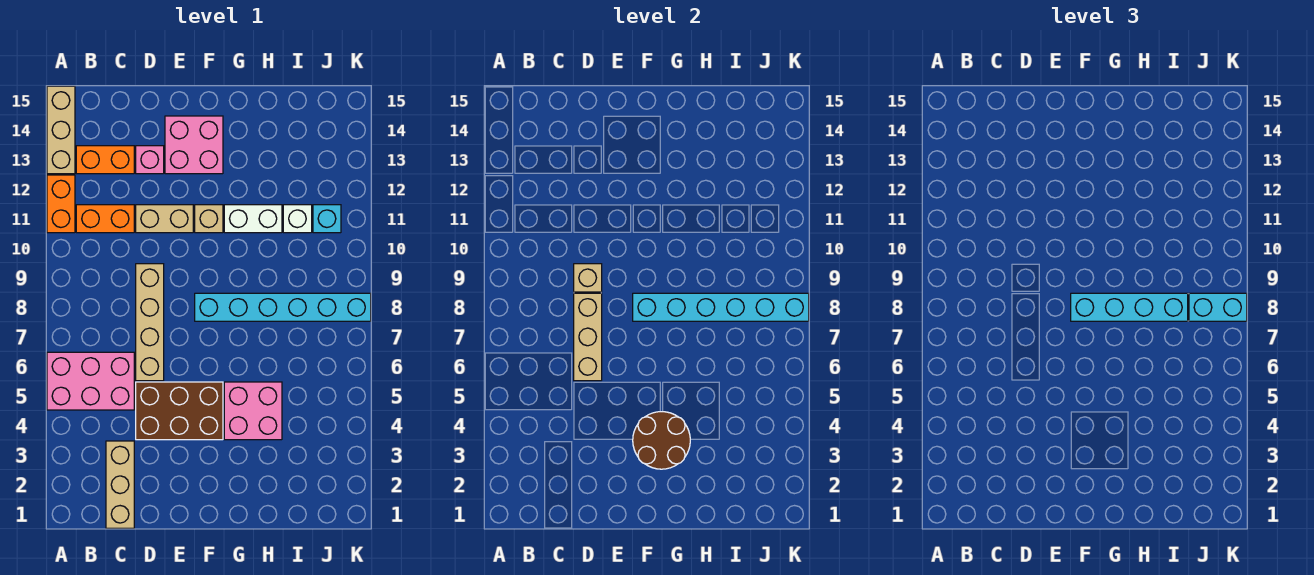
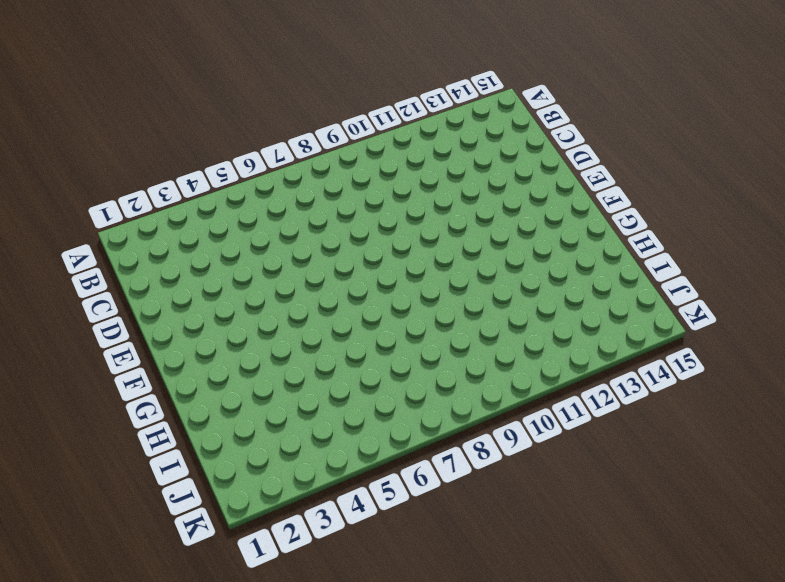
none -> pink 2x3 brick [47,352,134,410]
none -> orange 1x2 brick [47,175,75,233]
none -> tan 1x3 brick [47,86,75,174]

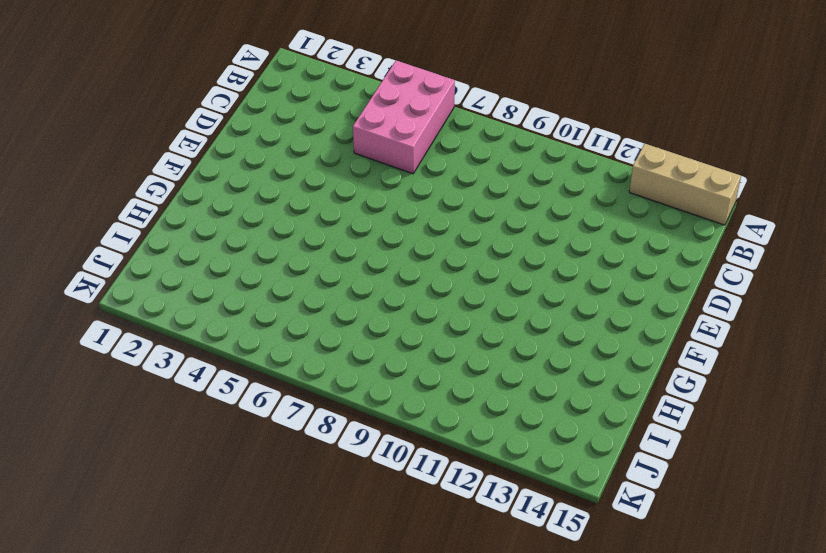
none -> orange 1x2 brick [47,175,75,233]
none -> orange 1x2 brick [76,205,134,233]
none -> orange 1x2 brick [76,146,134,174]

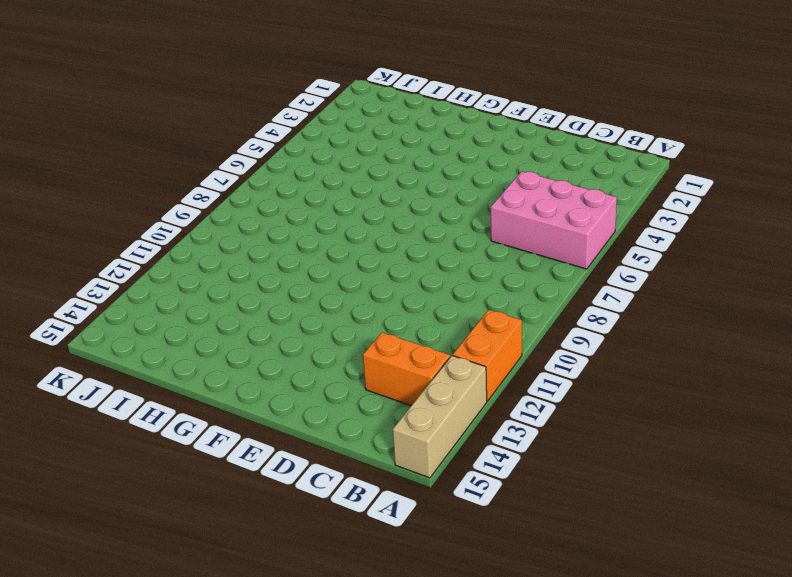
none -> orange 1x2 brick [76,205,134,233]
none -> tan 1x3 brick [106,441,134,528]
none -> brown 2x3 brick [136,382,223,440]

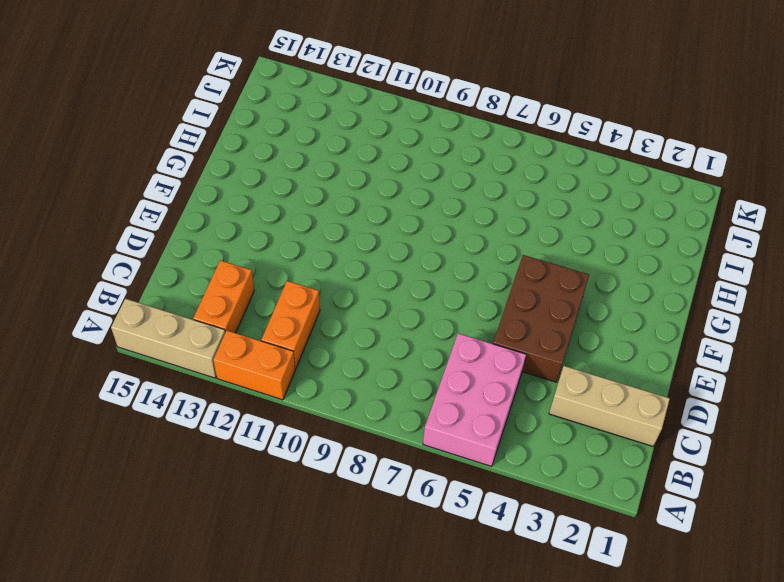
none -> tan 1x4 brick [136,264,164,381]
none -> tan 1x2 brick [136,205,193,233]
none -> pink 1x1 brick [136,146,164,174]

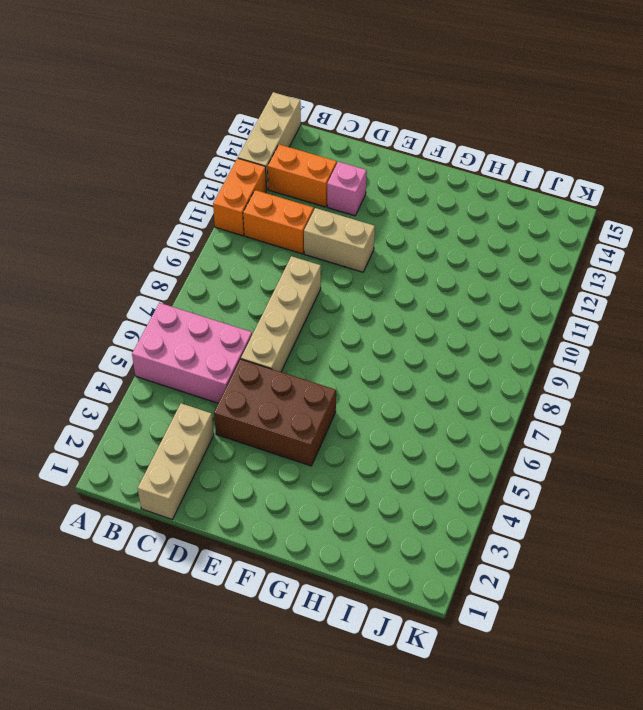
none -> pink 2x2 brick [165,116,223,174]
none -> cyan 1x6 brick [195,293,371,321]
none -> tan 1x1 brick [195,205,223,233]

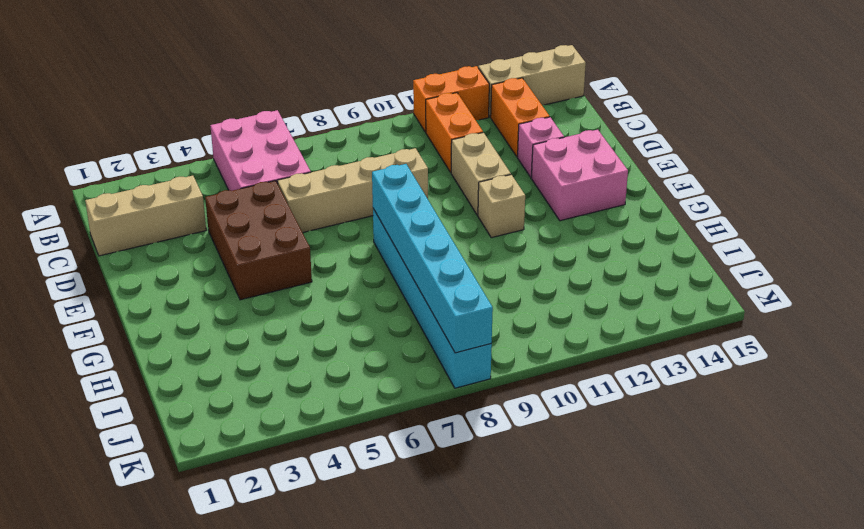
none -> pink 2x2 brick [224,382,282,440]
none -> white 1x2 brick [224,205,282,233]
none -> white 1x1 brick [283,205,312,233]

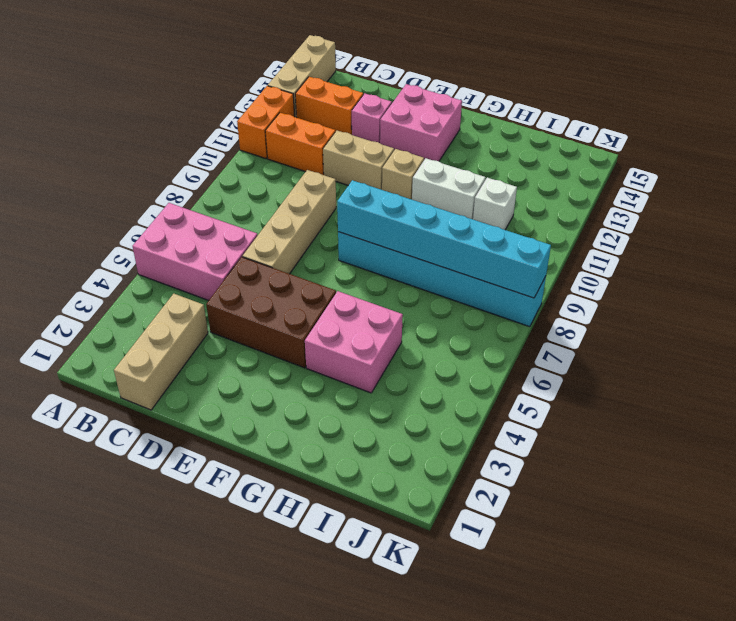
none -> cyan 1x1 brick [313,205,341,233]
none -> tan 1x3 brick [574,293,602,381]
none -> tan 1x1 brick [574,264,602,292]

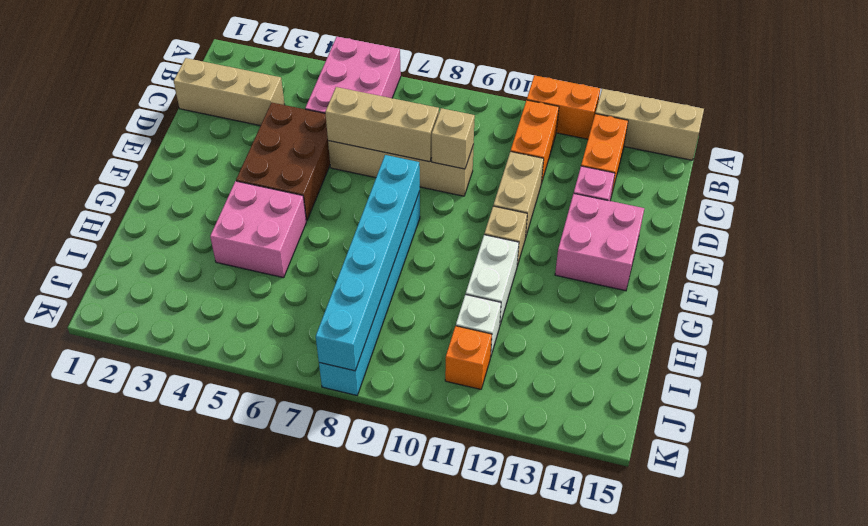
orange 1x1 brick [445,326,492,389] -> cyan 1x1 brick [313,205,341,233]
none -> brown 2x2 round brick [633,412,690,469]
none -> cyan 1x4 brick [1071,293,1188,321]
none -> cyan 1x2 brick [1189,293,1247,321]

